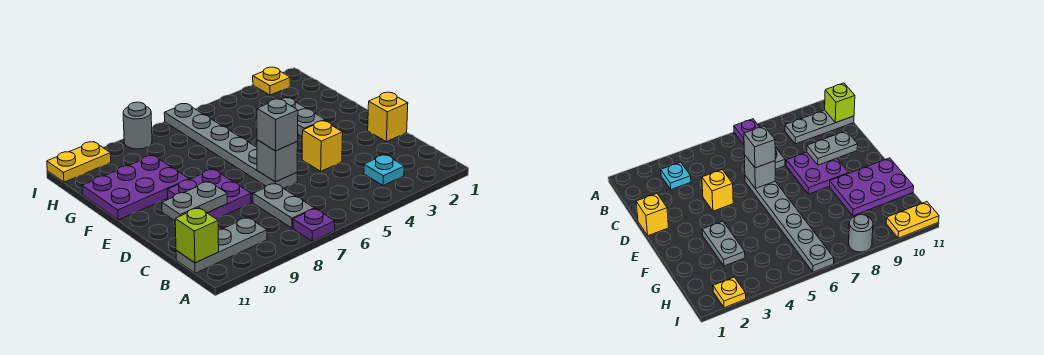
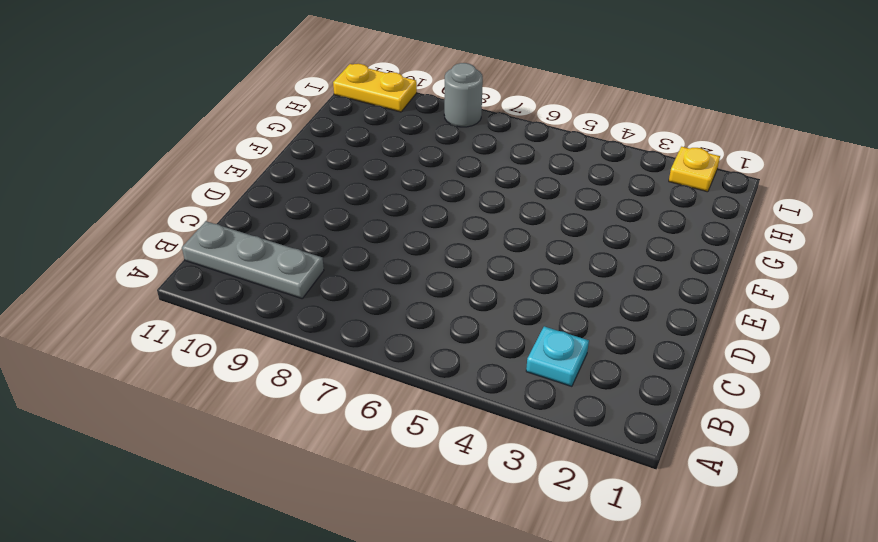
none -> purple 1x1 plate [293,209,335,241]
none -> grey 1x2 plate [253,183,314,228]
none -> yellow 1x1 brick [368,92,408,142]

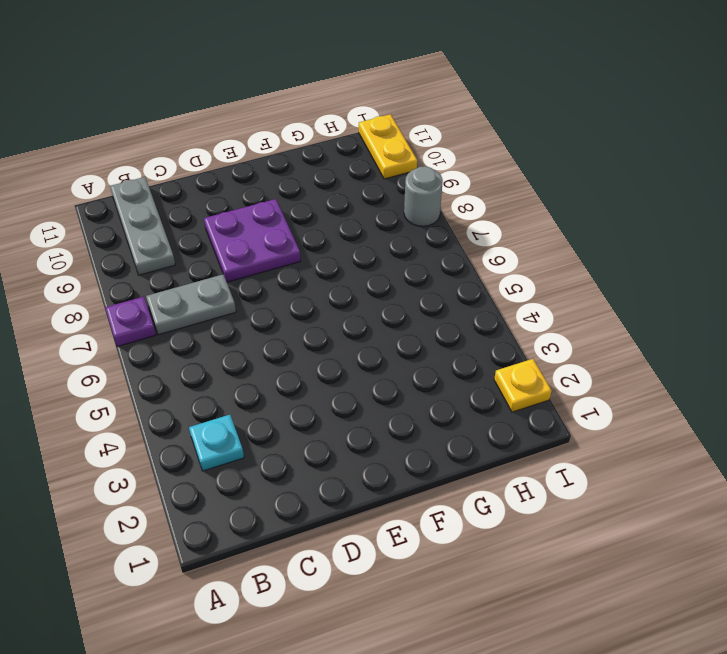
none -> yellow 1x1 brick [368,92,408,142]
none -> yellow 1x1 brick [302,121,343,171]
none -> grey 1x6 plate [164,104,297,188]

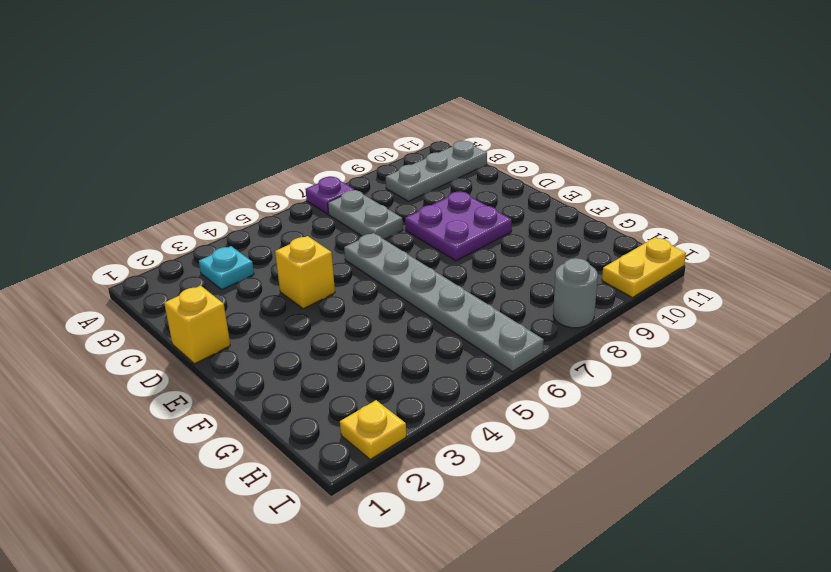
none -> grey 1x2 plate [281,98,325,136]
none -> purple 2x3 plate [82,155,189,220]
none -> lime 1x1 brick [175,208,219,263]

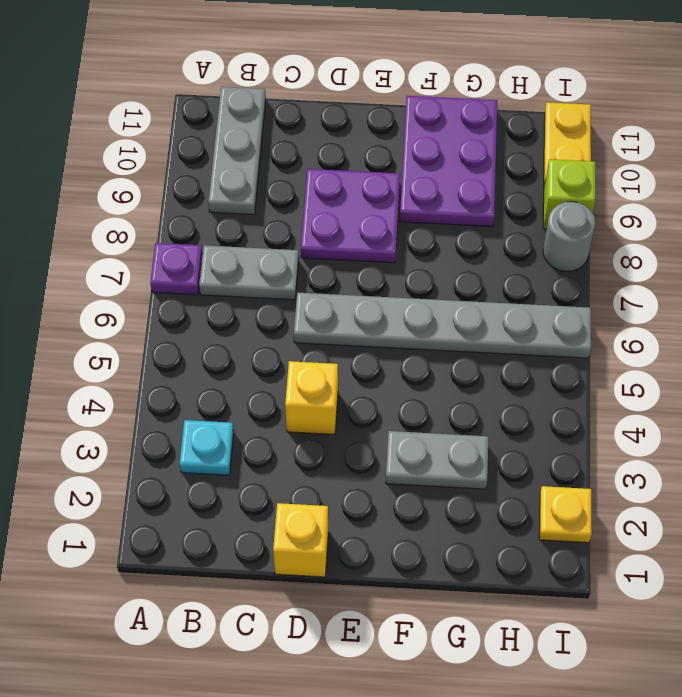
lime 1x1 brick [543,159,595,229] -> lime 1x1 brick moved to [175,208,219,263]
none -> grey 1x1 brick [257,140,298,182]
none -> grey 1x2 plate [162,182,227,221]
none -> grey 1x1 brick [257,99,298,151]

